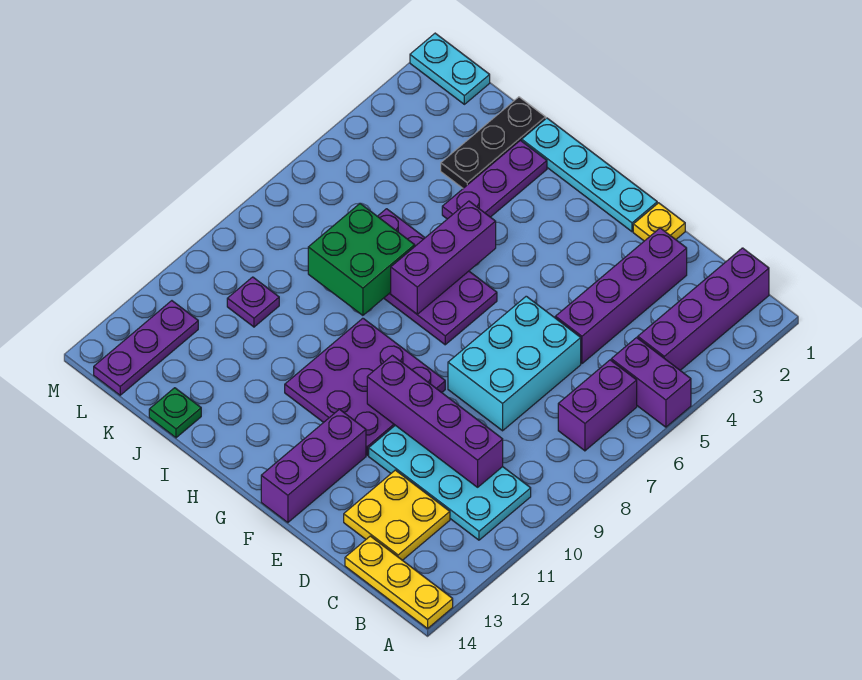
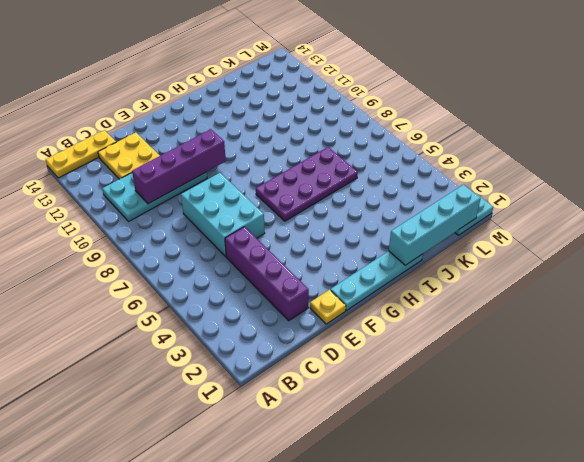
cyan 1x4 brick [389,185,481,265] -> none
none -> purple 1x2 brick [611,338,691,427]
none -> purple 1x4 brick [638,248,769,370]
none -> purple 1x2 brick [558,360,637,451]

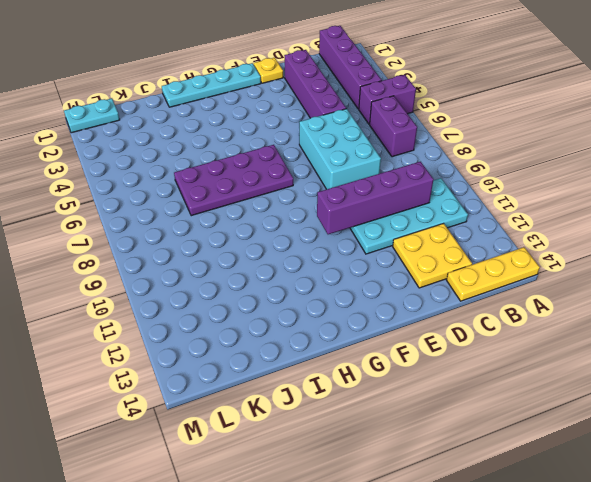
none -> purple 3x3 plate [285,318,445,455]
none -> purple 1x3 brick [261,409,366,523]
none -> purple 1x3 plate [442,140,547,219]

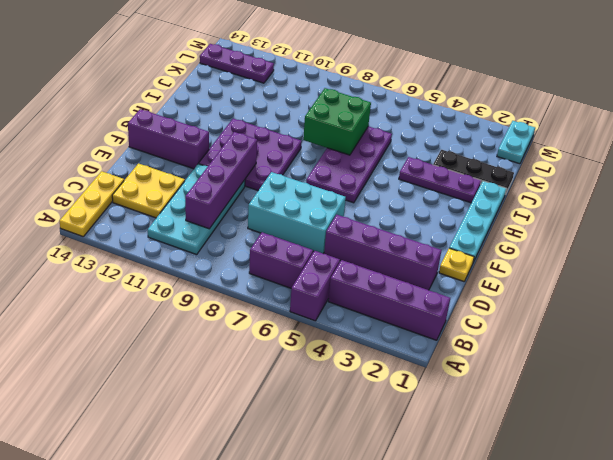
none -> green 1x1 plate [149,388,201,438]
none -> purple 1x1 plate [227,277,279,327]
none -> purple 1x3 brick [391,201,496,314]

